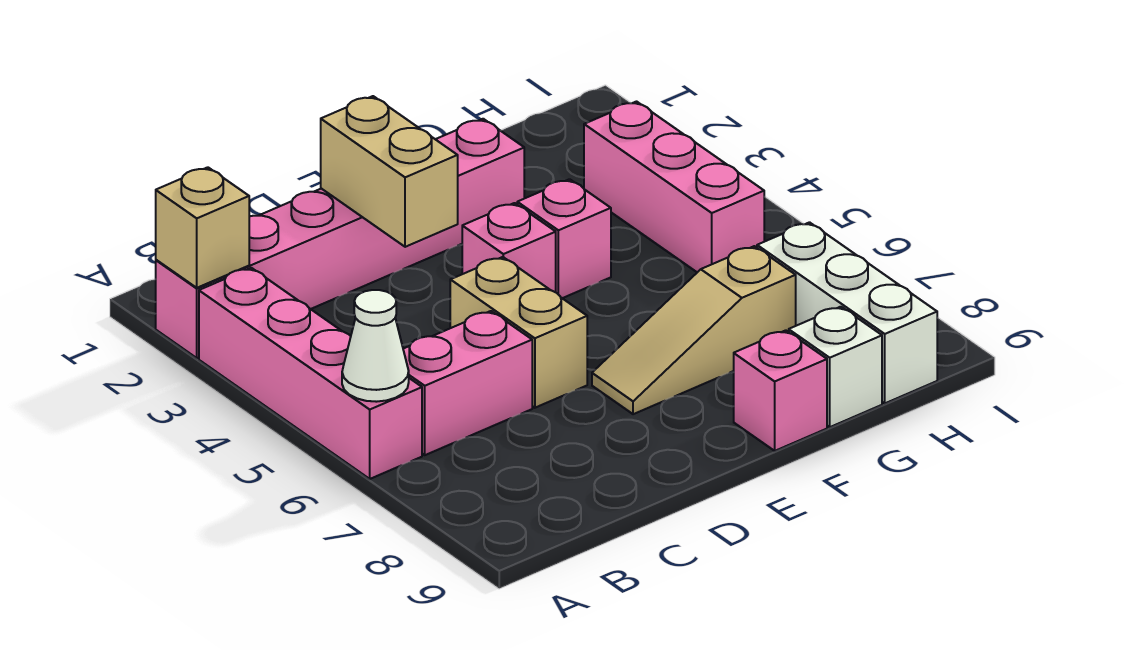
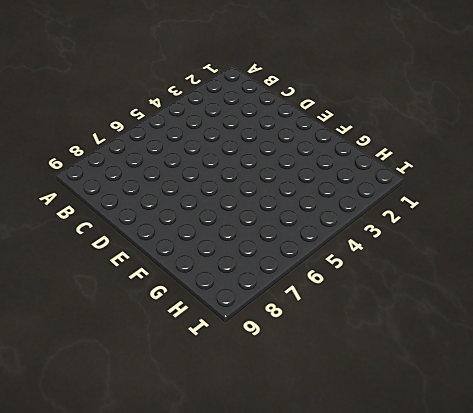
none -> pink 1x6 brick [156,119,524,358]
none -> pink 1x4 brick [199,268,422,479]
none -> pink 1x2 brick [403,311,532,455]

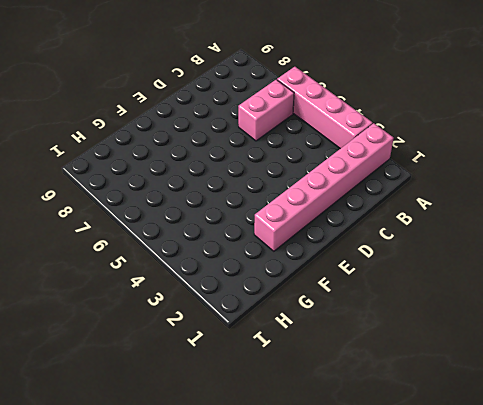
none -> tan 1x2 brick [450,257,587,408]
none -> pink 1x1 brick [462,203,556,292]
none -> tan 1x3 slope [592,246,796,414]

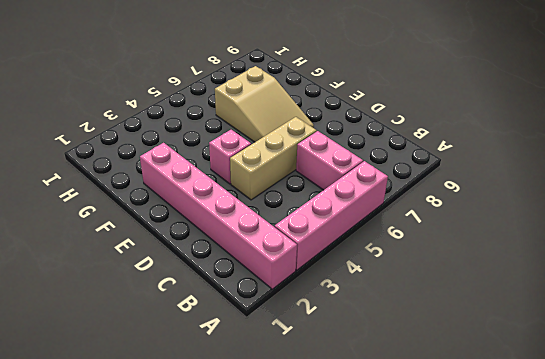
tan 1x3 brick [230,117,317,200] -> tan 1x2 brick [450,257,587,408]
tan 2x3 slope [215,66,314,142] -> tan 1x3 slope [592,246,796,414]
none -> pink 1x1 brick [517,179,611,298]
none -> pink 1x1 brick [734,330,827,451]
none -> white 1x1 brick [789,307,882,427]

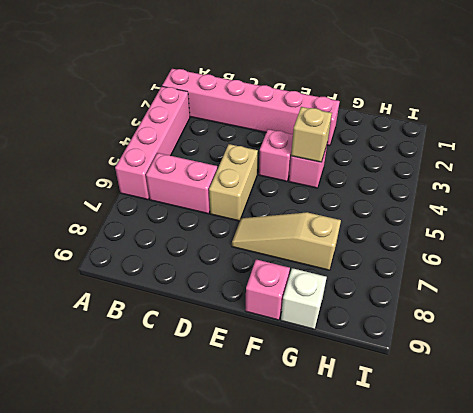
tan 1x1 brick [291,107,332,162] -> tan 1x1 brick moved to [156,167,249,288]
none -> pink 1x3 brick [584,102,764,272]
none -> white 1x3 brick [757,222,937,403]
none -> white 1x1 cone [342,290,409,402]

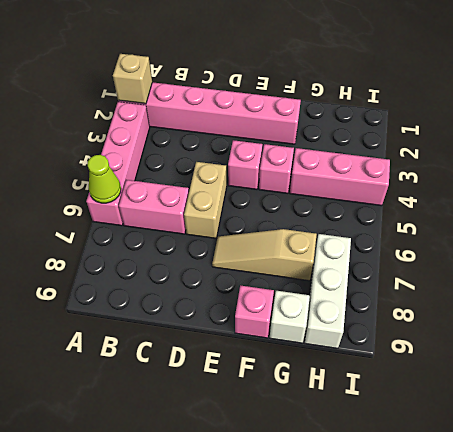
lime 1x1 cone [88,155,121,203] -> white 1x1 cone [342,290,409,402]
pink 1x3 brick [290,148,390,206] -> pink 1x3 brick turned to [584,102,764,272]
none -> tan 1x2 brick [321,96,458,247]

